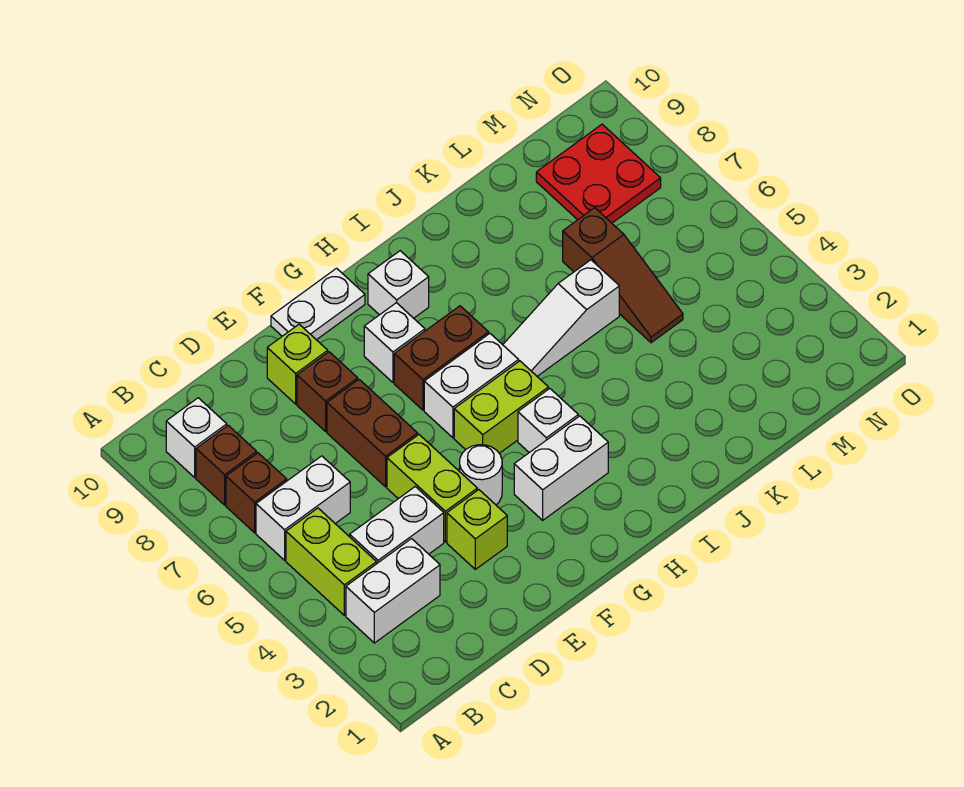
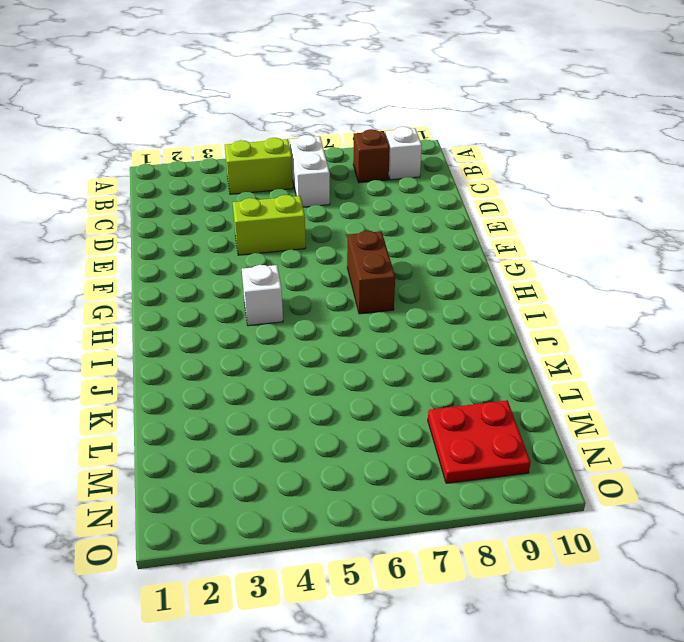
none -> white 1x2 brick [346,539,440,643]
none -> brown 1x1 brick [226,453,287,533]
none -> white 1x2 brick [350,487,444,564]

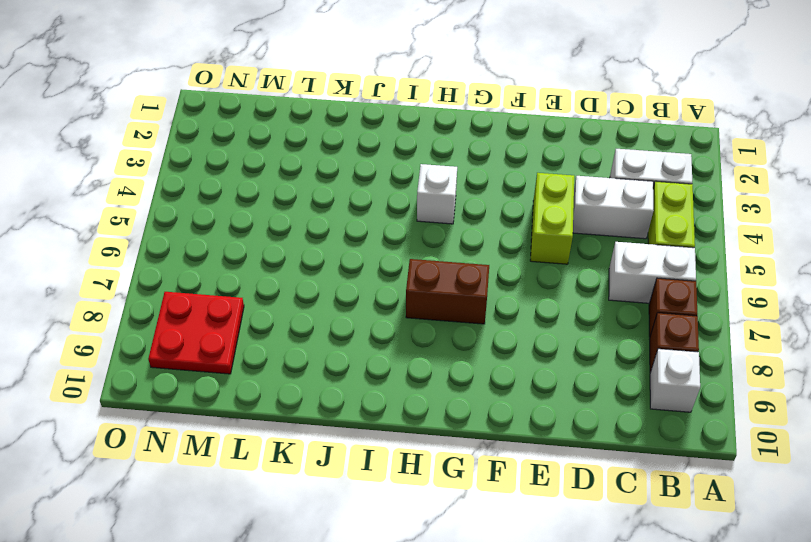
none -> lime 1x1 brick [447,490,507,569]
none -> brown 1x2 brick [327,380,418,487]
none -> brown 1x1 brick [297,352,358,431]

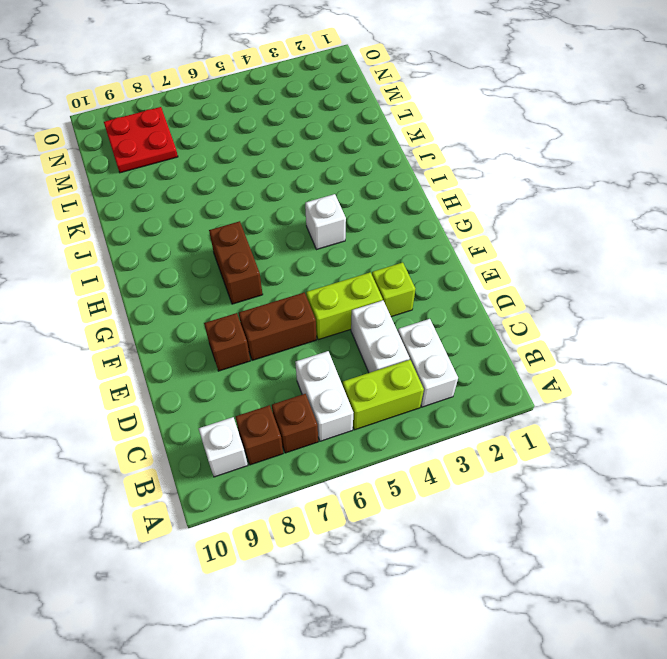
none -> lime 1x1 brick [267,324,328,404]
none -> white 1x1 round brick [460,445,502,505]
none -> white 1x2 plate [271,268,365,340]

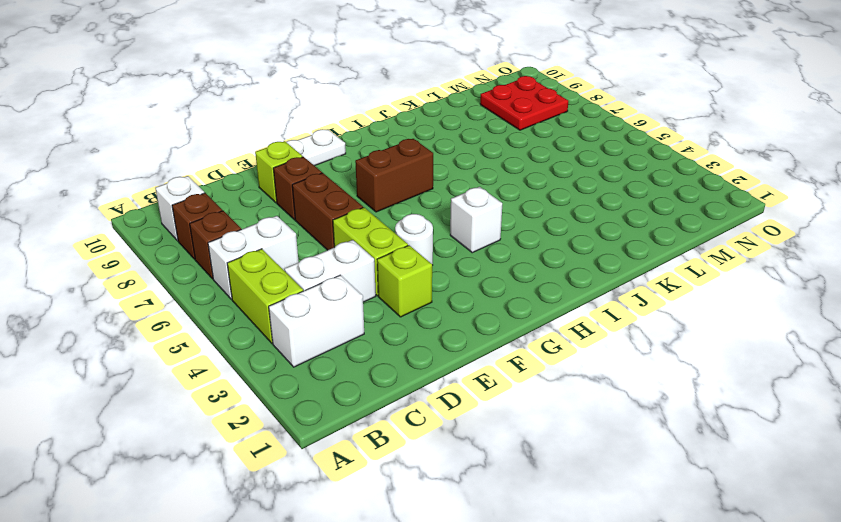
none -> white 1x2 brick [514,416,608,520]
none -> lime 1x2 brick [454,361,548,453]
none -> white 1x2 brick [424,334,519,438]

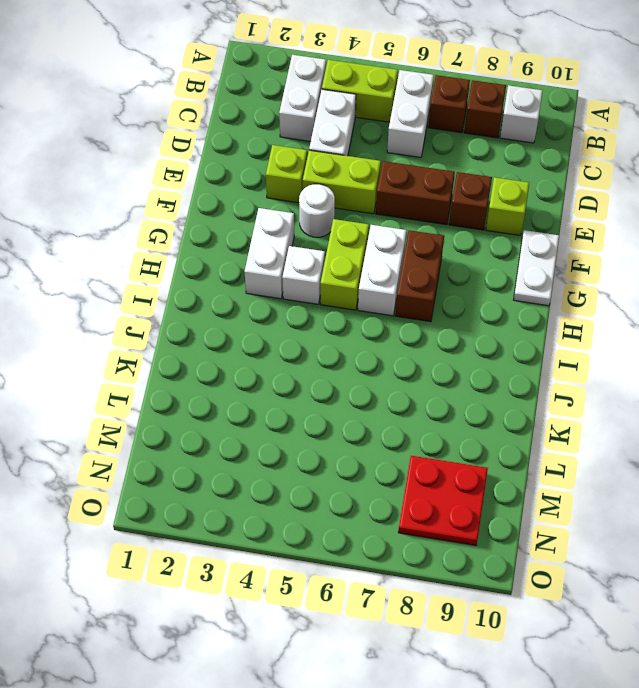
none -> white 1x1 brick [364,303,425,382]
none -> white 1x1 brick [368,251,429,318]
none -> white 1x3 slope [503,260,619,376]

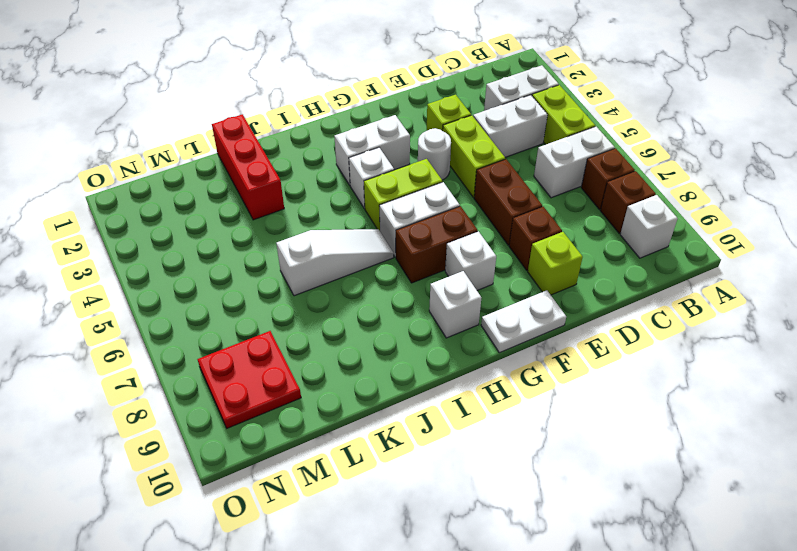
red 1x3 brick [212,114,284,220] -> none
none -> brown 1x3 slope [563,208,683,343]

